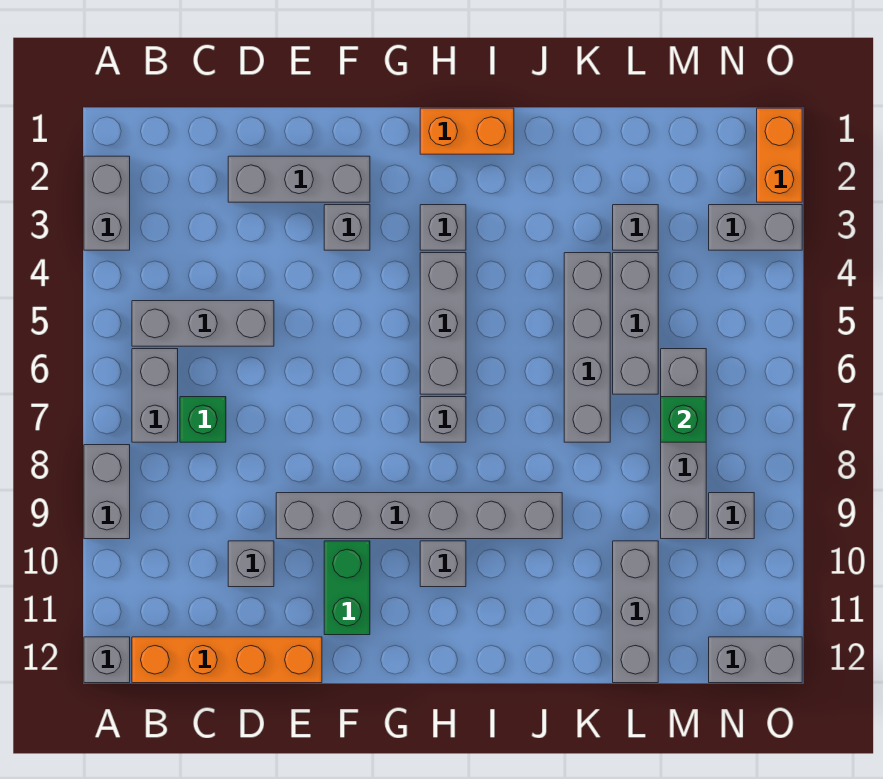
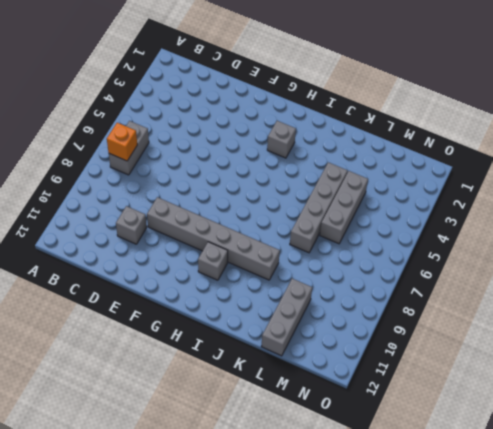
orange 1x1 brick [107,123,137,161] -> none
none -> grey 1x2 brick [84,156,130,250]
none -> grey 1x2 brick [84,445,130,539]
none -> grey 1x1 brick [84,637,130,683]

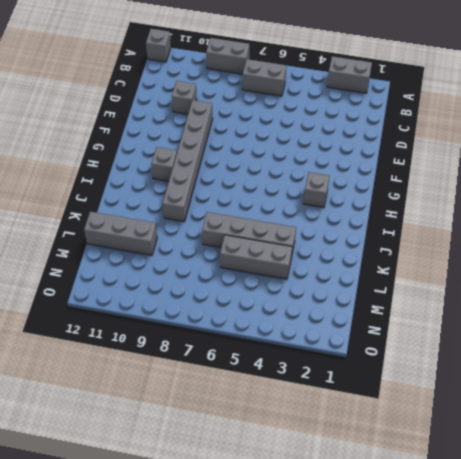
none -> grey 1x3 brick [132,301,274,346]
none -> orange 1x4 brick [132,637,322,683]
none -> green 1x1 brick [180,397,226,442]

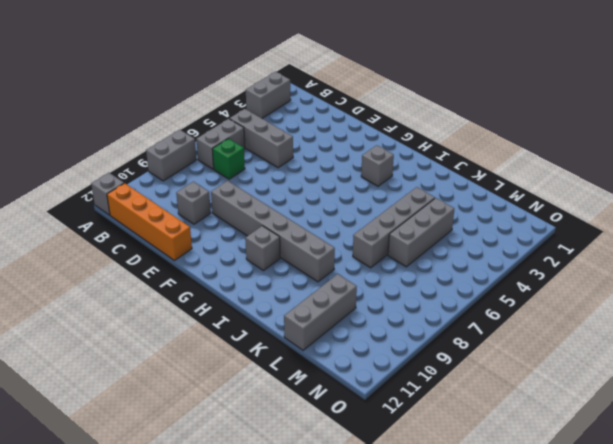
none -> grey 1x3 brick [228,156,370,202]
none -> grey 1x1 brick [324,205,370,250]
none -> green 1x2 brick [324,541,370,635]

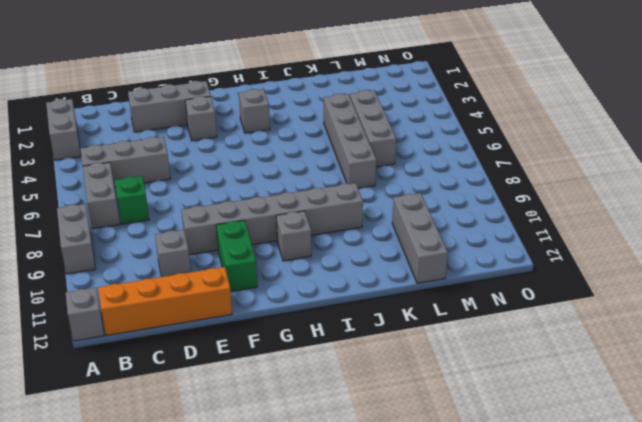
none -> orange 1x2 brick [420,108,514,154]
none -> grey 1x3 brick [420,253,466,394]
none -> grey 1x1 brick [420,397,466,442]

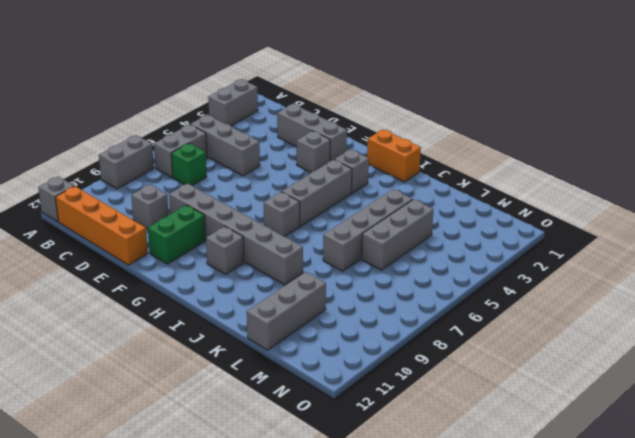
none -> grey 1x1 brick [613,205,658,250]
none -> grey 1x4 brick [661,349,706,539]
none -> grey 1x2 brick [709,205,802,250]

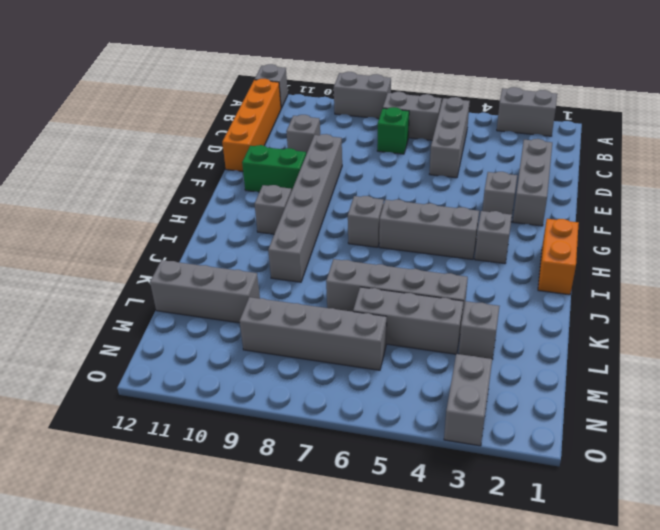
none -> grey 1x1 brick [709,493,754,539]
none -> grey 1x2 brick [709,637,802,683]
none -> orange 1x2 brick [757,108,802,202]

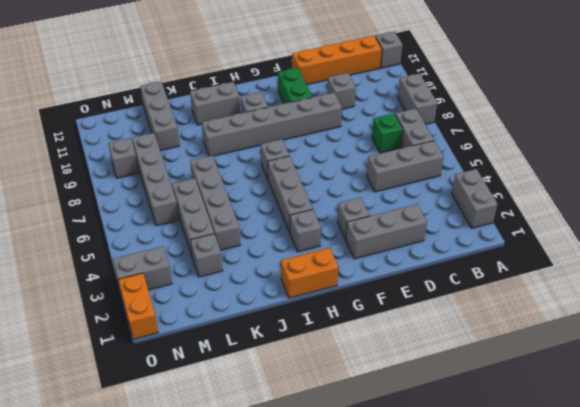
grey 1x2 brick [190,82,240,125] -> grey 1x2 brick moved to [709,637,802,683]
none -> green 1x1 brick [661,397,706,442]

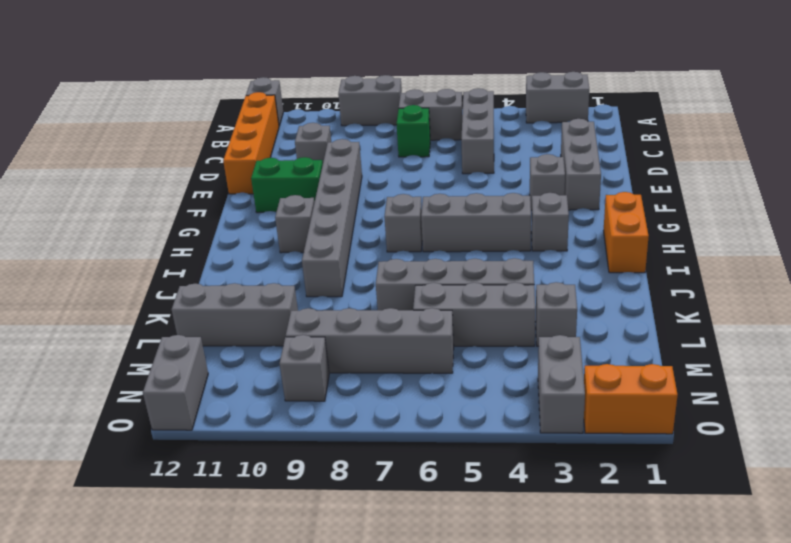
none -> green 1x1 brick [661,397,706,442]

